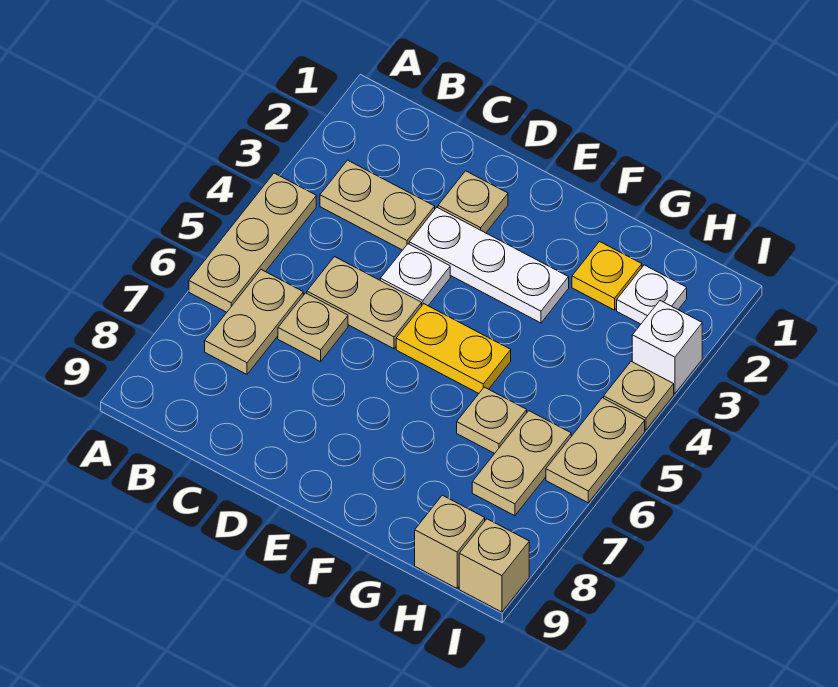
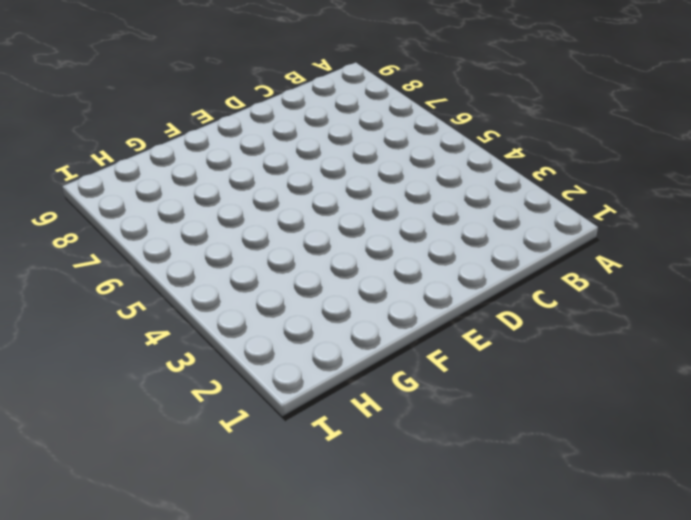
none -> tan 1x3 plate [189,173,316,312]
none -> tan 1x2 plate [320,160,435,250]
none -> tan 1x2 plate [205,270,303,374]

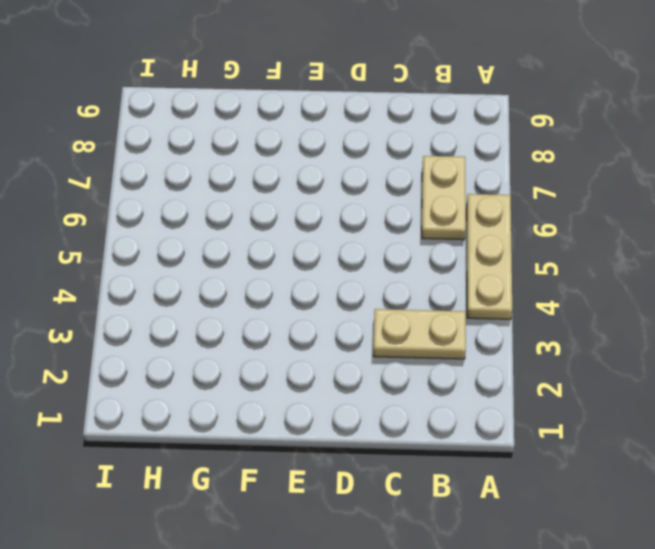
none -> tan 1x2 plate [307,257,422,349]
none -> tan 1x1 plate [278,293,348,362]
none -> tan 1x1 plate [438,171,508,233]

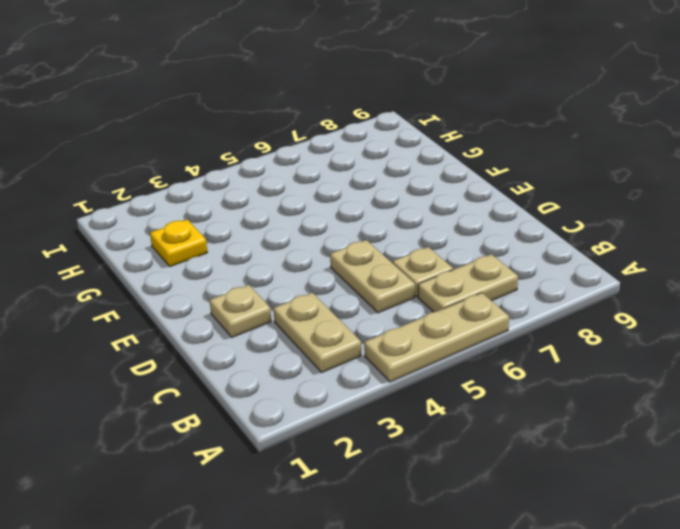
none -> white 1x3 plate [409,208,569,323]
none -> white 1x1 plate [380,244,450,306]
none -> yellow 1x2 plate [396,304,511,393]

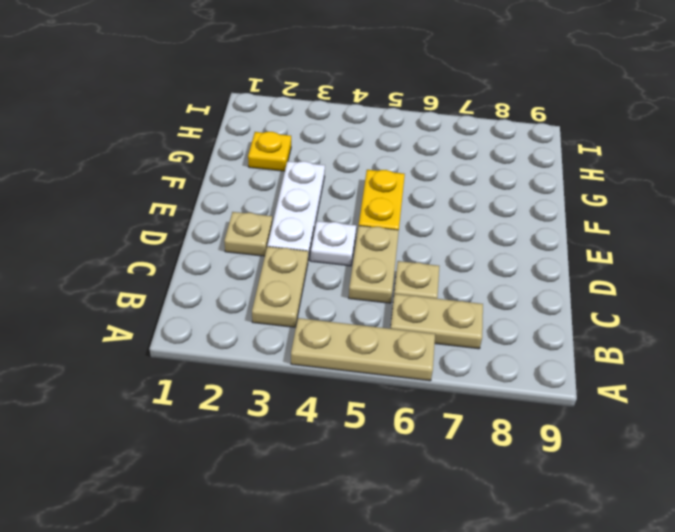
none -> tan 1x1 plate [457,387,527,454]
none -> white 1x1 plate [617,265,687,324]
none -> tan 1x2 plate [472,411,571,516]

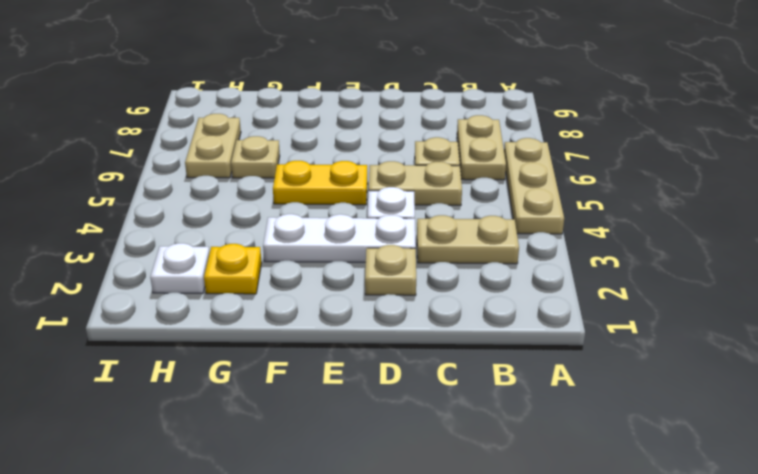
none -> tan 1x1 brick [415,495,485,588]
none -> white 1x1 brick [632,301,702,394]
none -> tan 1x1 plate [604,361,674,430]

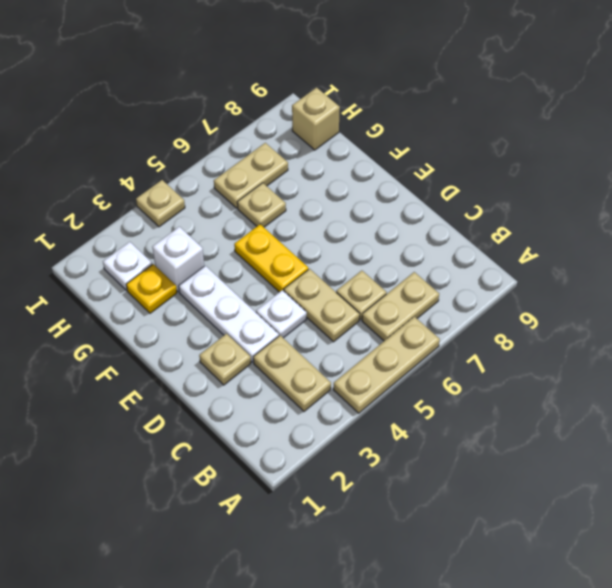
white 1x1 brick [152,227,204,292] -> white 1x1 brick moved to [632,301,702,394]
none -> tan 1x2 plate [546,398,645,503]
none -> tan 1x1 brick [459,519,529,612]

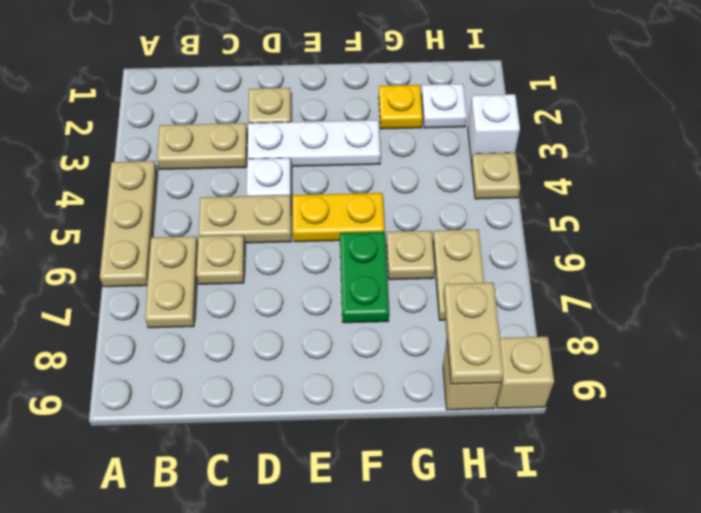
green 1x2 plate [340,232,389,323] -> none
tan 1x2 plate [444,283,504,384] -> tan 1x2 plate moved to [546,398,645,503]

